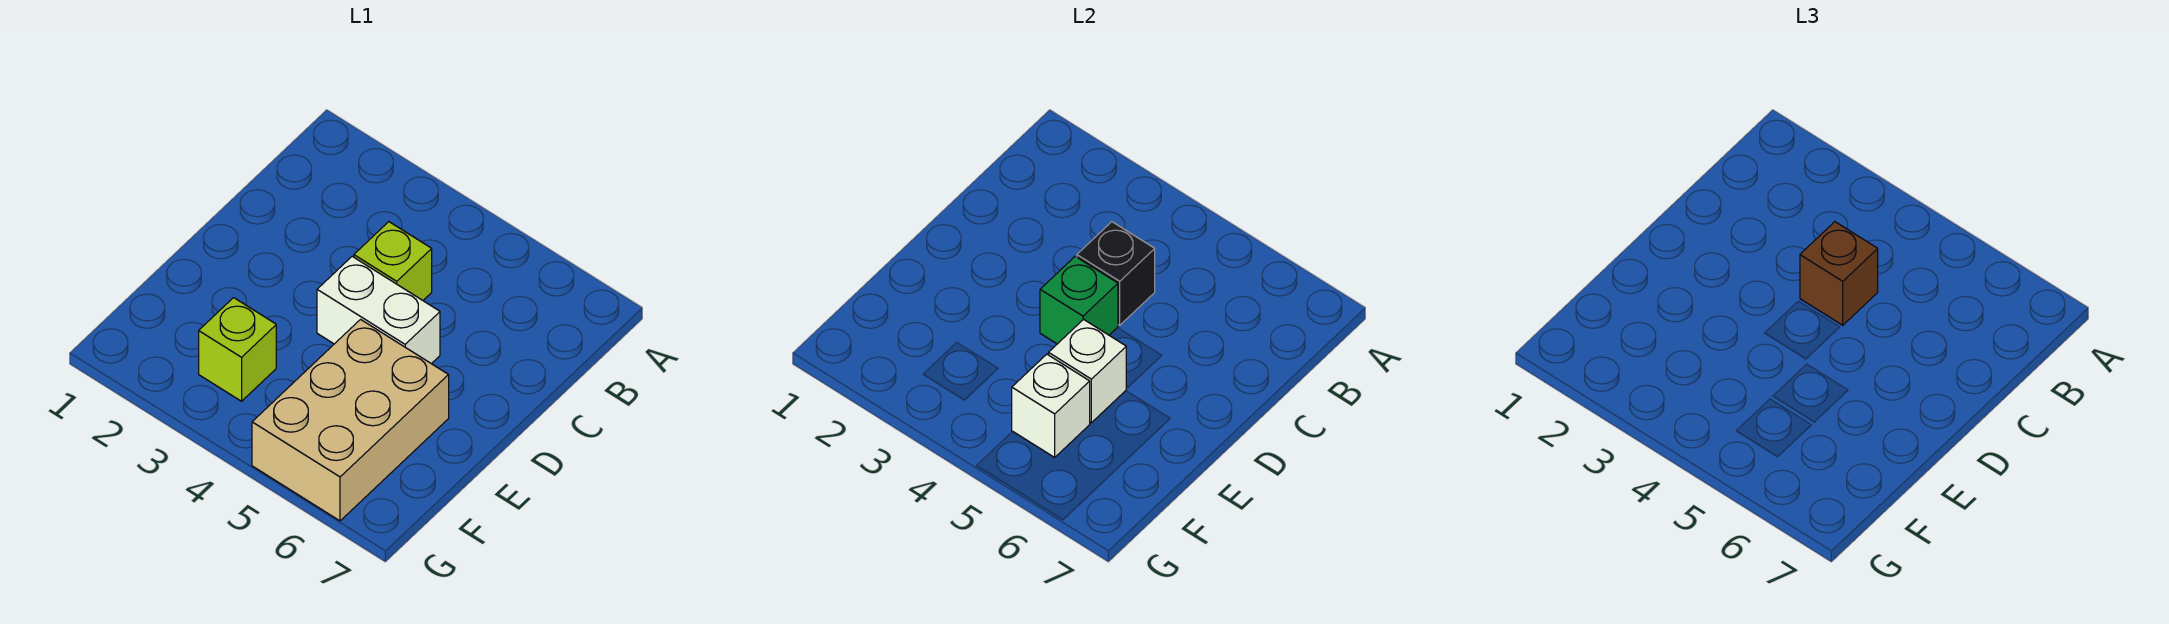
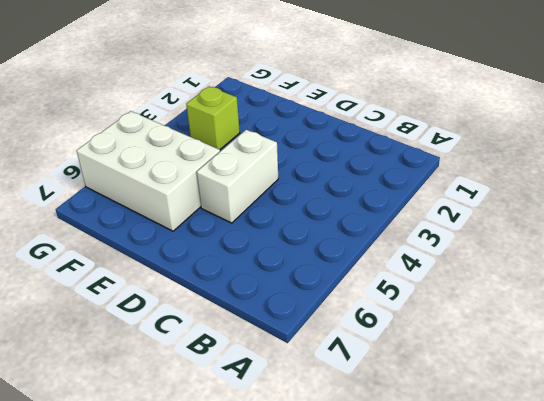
white 2x3 brick [77,111,220,231] -> tan 2x3 brick [252,320,449,521]
none -> lime 1x1 brick [354,222,432,300]
none -> black 1x1 brick [1077,222,1155,325]

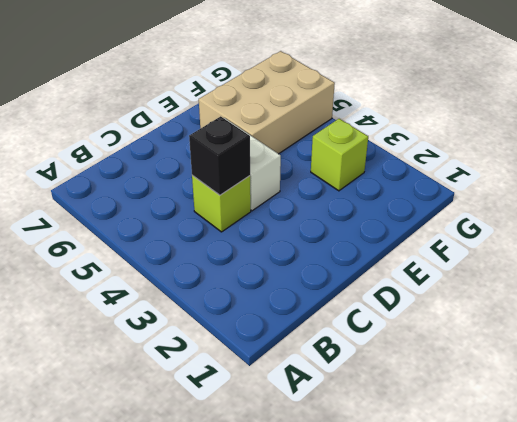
none -> green 1x1 brick [1040,256,1118,344]
none -> white 1x1 brick [1049,320,1127,423]

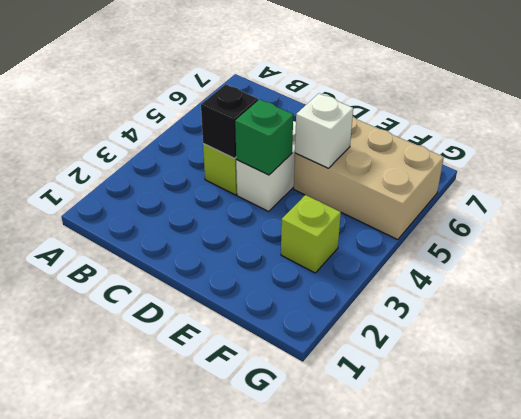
none -> white 1x1 brick [1012,354,1090,457]
none -> brown 1x1 brick [1800,222,1878,325]

